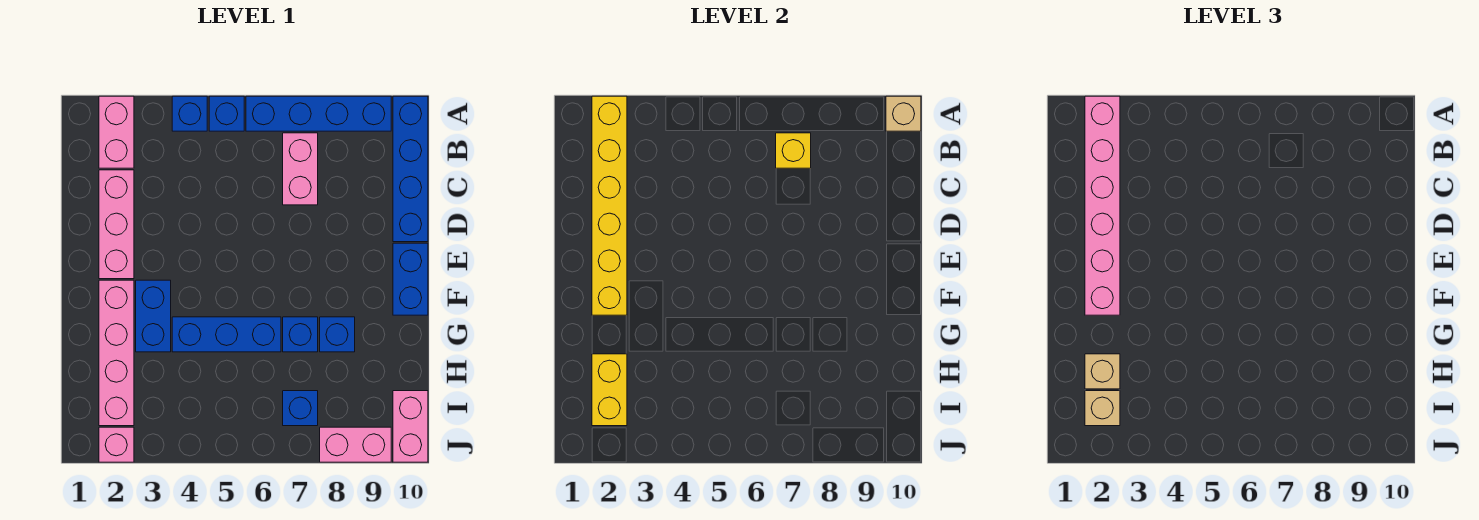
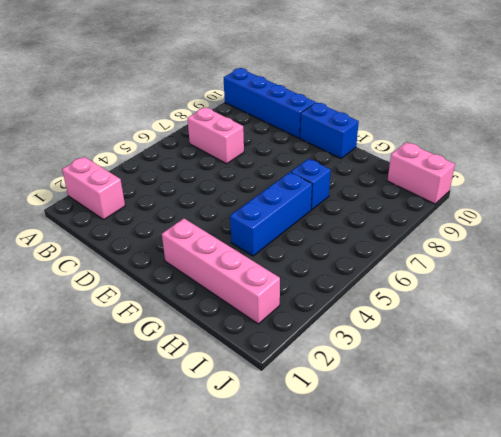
none -> blue 1x1 brick [172,96,207,131]
none -> blue 1x1 brick [209,96,244,131]
none -> blue 1x4 brick [246,96,391,131]

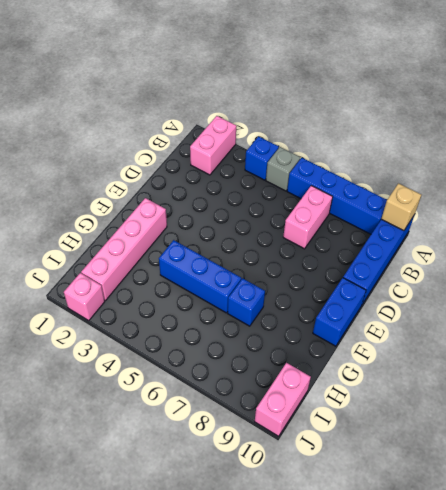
grey 1x1 brick [266,147,300,191] -> blue 1x1 brick [209,96,244,131]
none -> pink 1x3 brick [99,170,134,279]
none -> blue 1x2 brick [136,280,171,352]
none -> blue 1x1 brick [320,317,355,352]

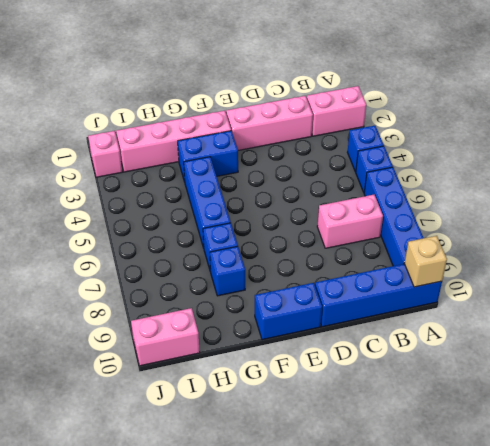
none -> blue 1x1 brick [283,391,318,426]
none -> pink 1x2 brick [320,427,391,462]
none -> yellow 1x6 brick [592,96,627,315]

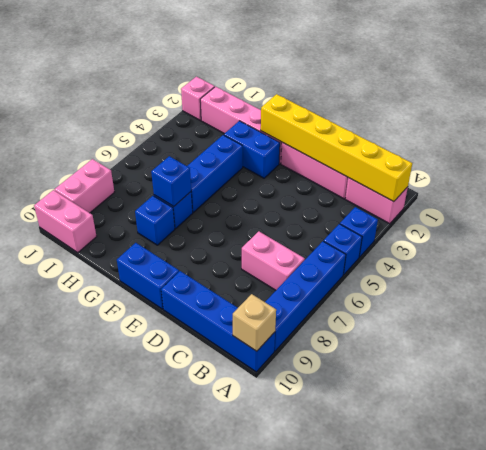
blue 1x1 brick [151,156,191,207] -> blue 1x1 brick moved to [283,391,318,426]
none -> yellow 1x1 brick [776,133,811,168]
none -> yellow 1x2 brick [592,354,627,426]
none -> pink 1x6 brick [1085,96,1120,315]

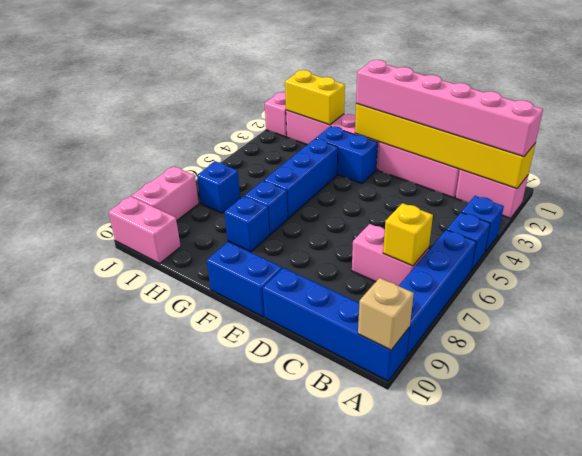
none -> tan 1x1 brick [1085,354,1120,389]
none -> tan 1x1 brick [1085,391,1120,426]

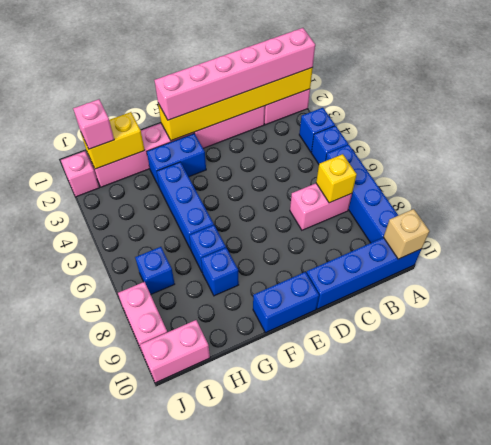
pink 1x1 brick [73,99,114,149] -> tan 1x1 brick [1085,391,1120,426]
none -> tan 1x1 brick [1085,354,1120,389]

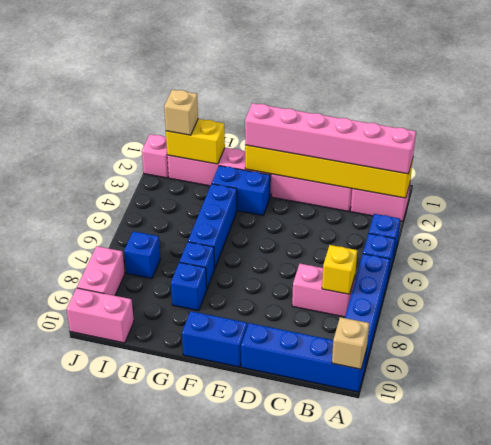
none -> tan 1x1 brick [1085,354,1120,389]

